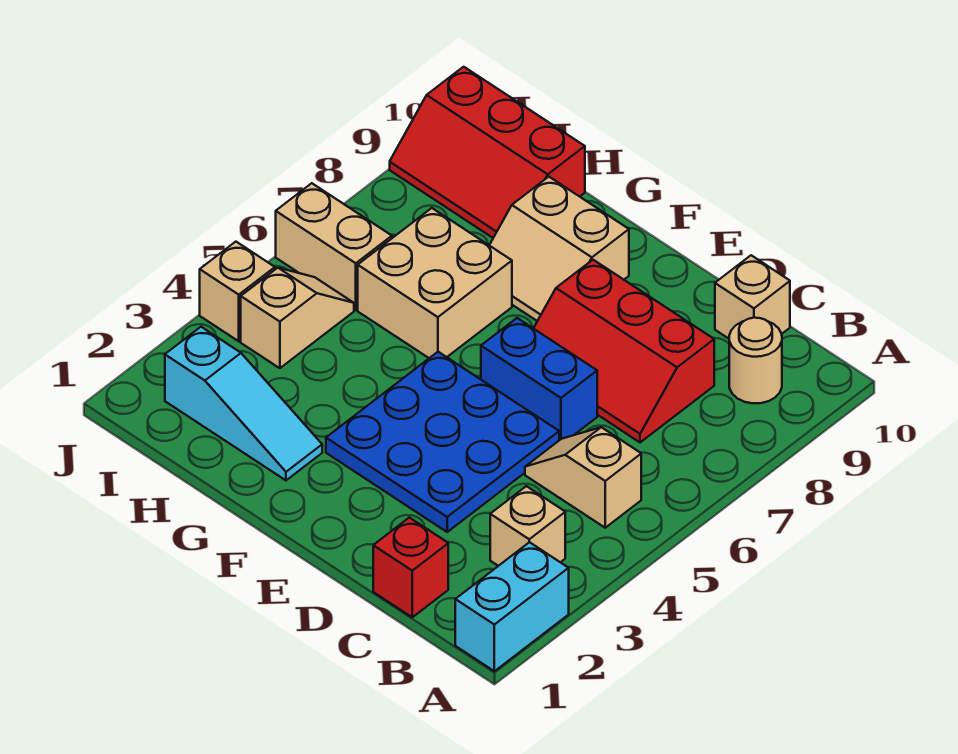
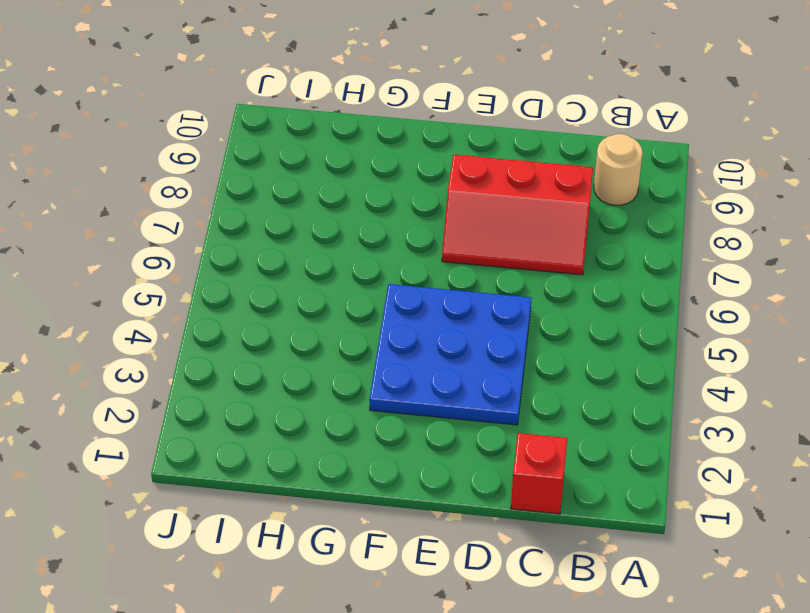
none -> cyan 1x2 brick [455,542,569,671]
none -> tan 1x1 brick [490,486,565,566]
none -> tan 1x2 slope [525,427,641,528]

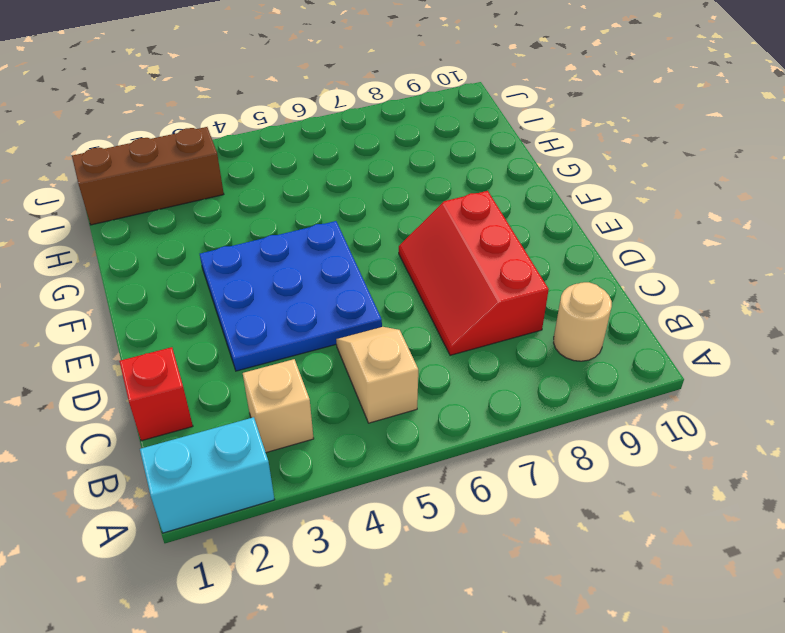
brown 1x3 brick [72,127,224,225] -> cyan 1x3 slope [165,327,322,480]
none -> tan 1x1 brick [715,255,790,339]
none -> blue 1x2 brick [481,318,597,440]
none -> tan 2x2 slope [489,177,629,321]

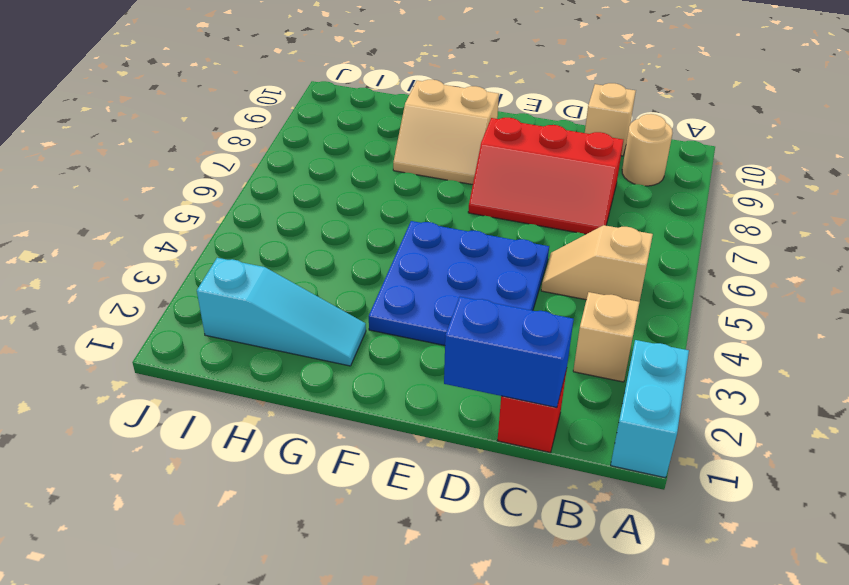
blue 1x2 brick [444,297,574,408] -> blue 1x2 brick moved to [481,318,597,440]
none -> tan 2x2 brick [358,208,512,358]
none -> red 2x3 slope [390,67,585,238]
none -> tan 1x2 slope [241,268,354,368]

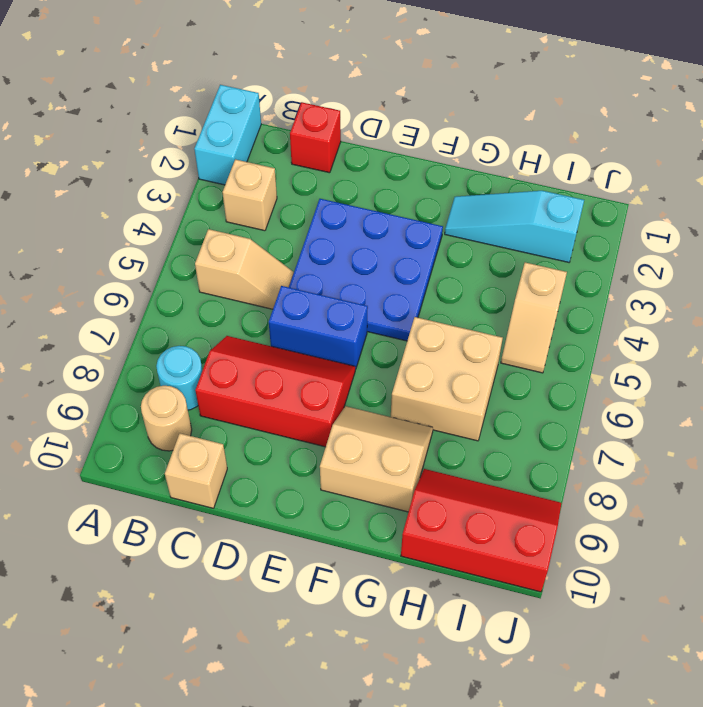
cyan 1x1 round brick [156,346,202,410] -> none
none -> tan 1x2 brick [276,183,392,310]
none -> tan 1x1 brick [200,242,275,341]

